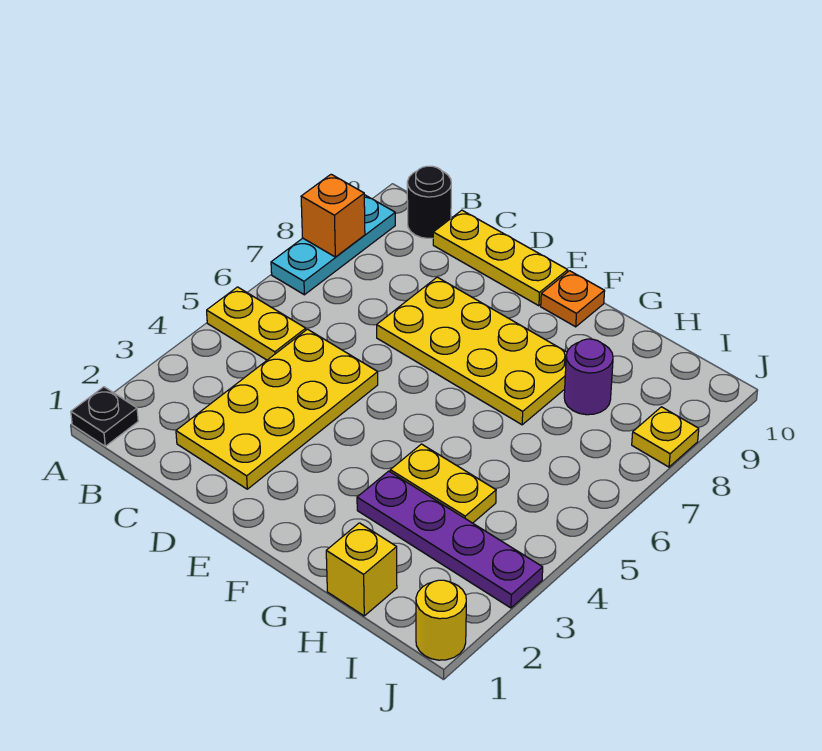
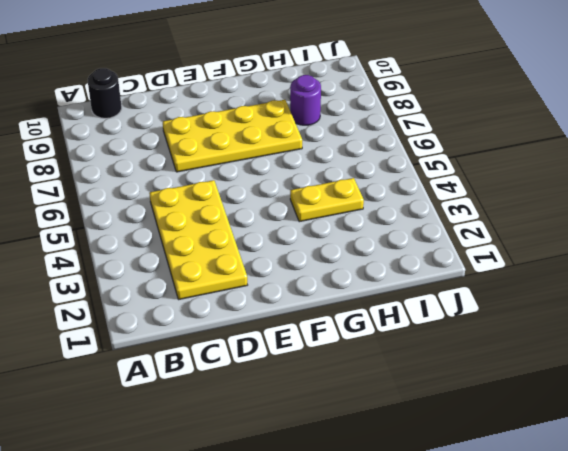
none -> black 1x1 plate [71,387,138,446]
none -> yellow 1x2 plate [207,287,306,360]
none -> cyan 1x3 plate [271,195,395,295]

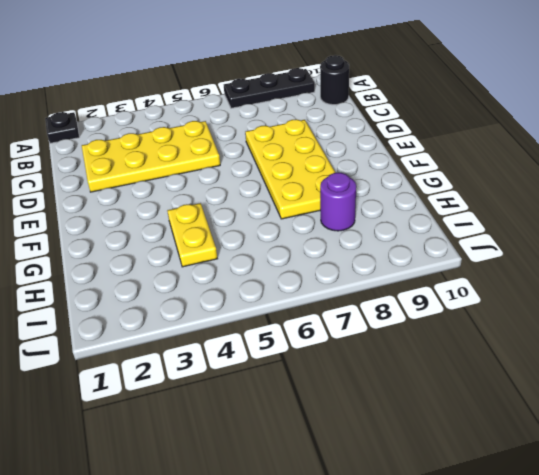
black 1x3 plate [224,68,315,108] -> cyan 1x3 plate [271,195,395,295]
none -> yellow 1x2 plate [207,287,306,360]
none -> yellow 1x3 plate [433,210,568,306]
none -> orange 1x1 plate [541,271,605,327]

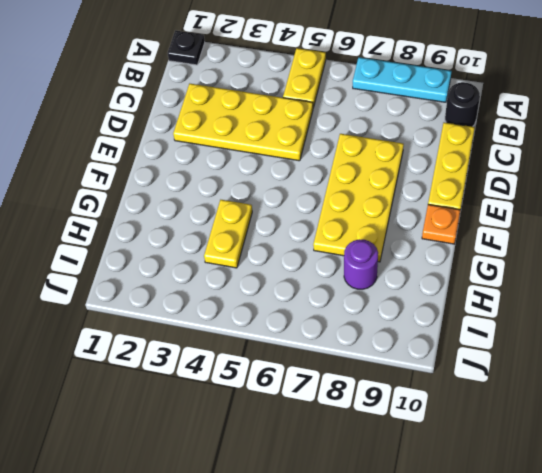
none -> purple 1x4 plate [357,471,543,608]
none -> yellow 1x1 brick [326,523,397,616]
none -> yellow 1x1 round brick [416,580,466,660]

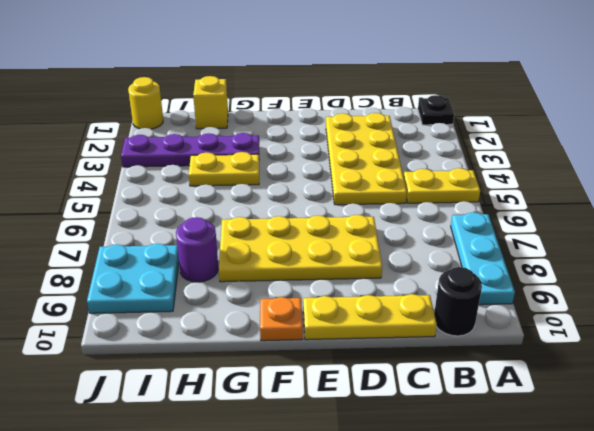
cyan 2x2 plate [87,244,179,313] -> yellow 1x1 plate [632,407,699,467]
none -> orange 1x1 brick [301,174,365,257]

